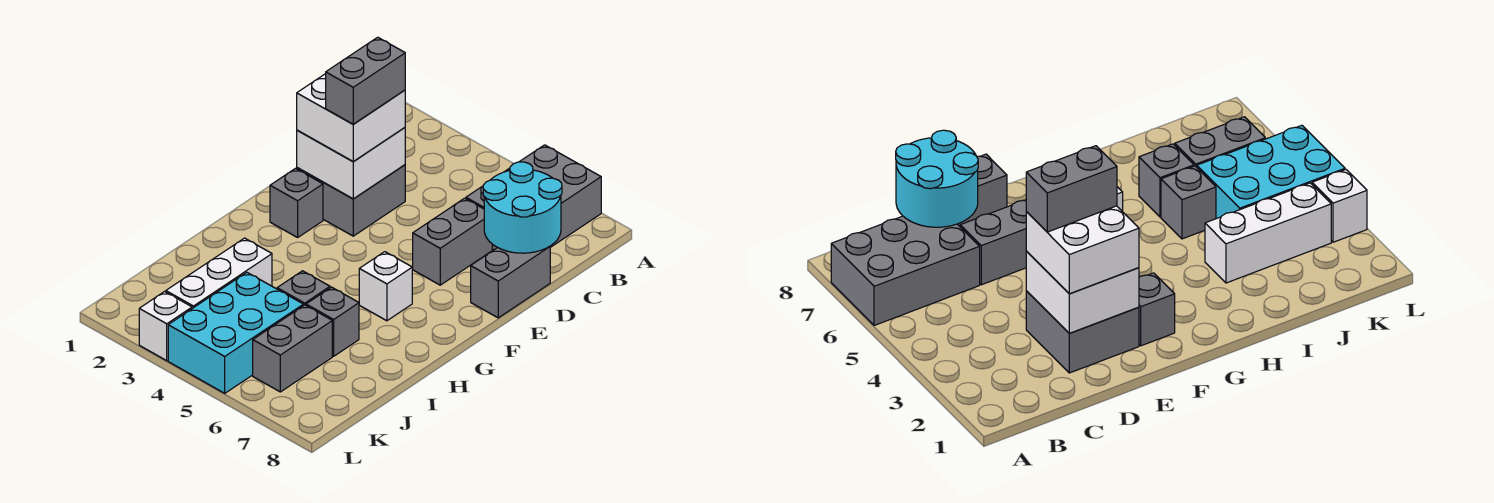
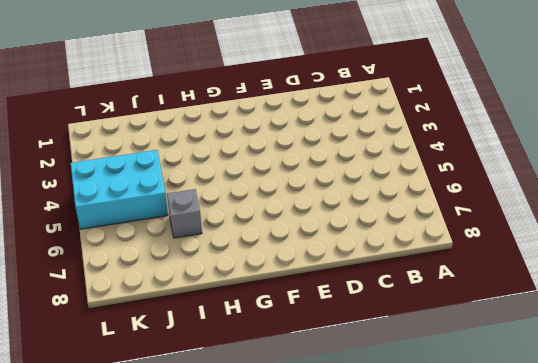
none -> grey 2x3 brick [466,145,601,250]
none -> grey 2x2 brick [297,165,405,236]
none -> grey 1x2 brick [413,198,492,285]

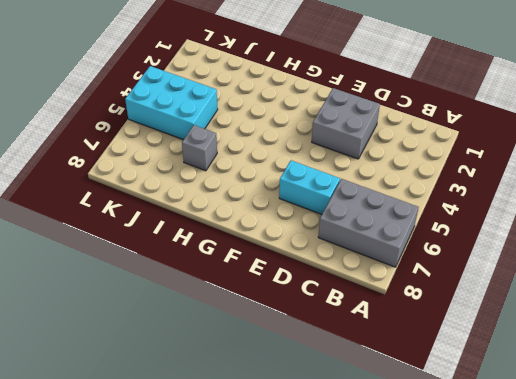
cyan 1x2 brick [279,161,340,214] -> grey 1x2 brick [413,198,492,285]
none -> grey 1x2 brick [471,246,550,318]
none -> grey 1x1 brick [270,168,323,237]
none -> white 1x1 brick [359,252,412,321]

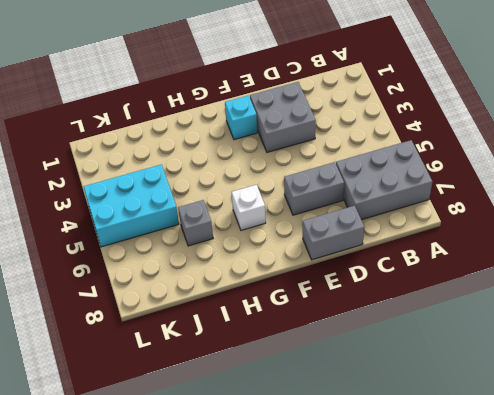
cyan 1x1 brick [225,96,257,140] -> grey 1x1 brick [270,168,323,237]
none -> white 1x3 brick [166,238,272,308]
none -> grey 1x1 brick [277,271,330,306]
none -> grey 1x2 brick [253,305,332,392]

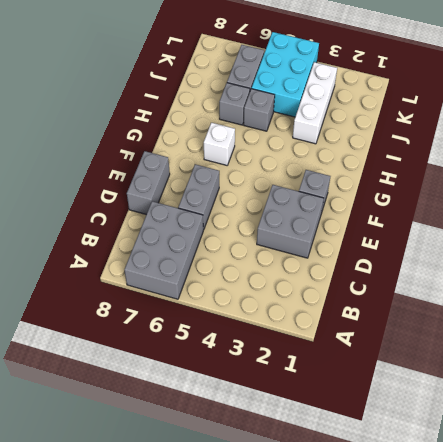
none -> white 1x1 brick [139,292,192,361]
none -> cyan 2x2 round brick [483,162,562,253]
none -> white 2x2 brick [297,128,405,199]

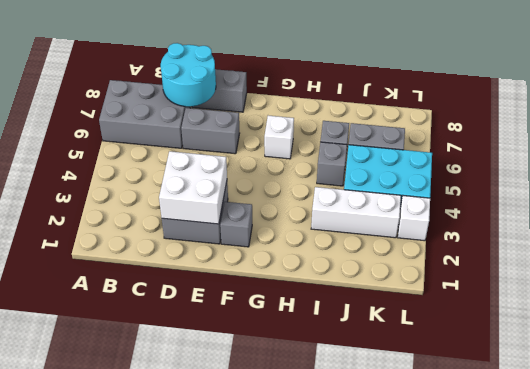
none -> white 2x2 brick [297,74,405,162]
none -> grey 1x2 brick [326,37,405,124]

